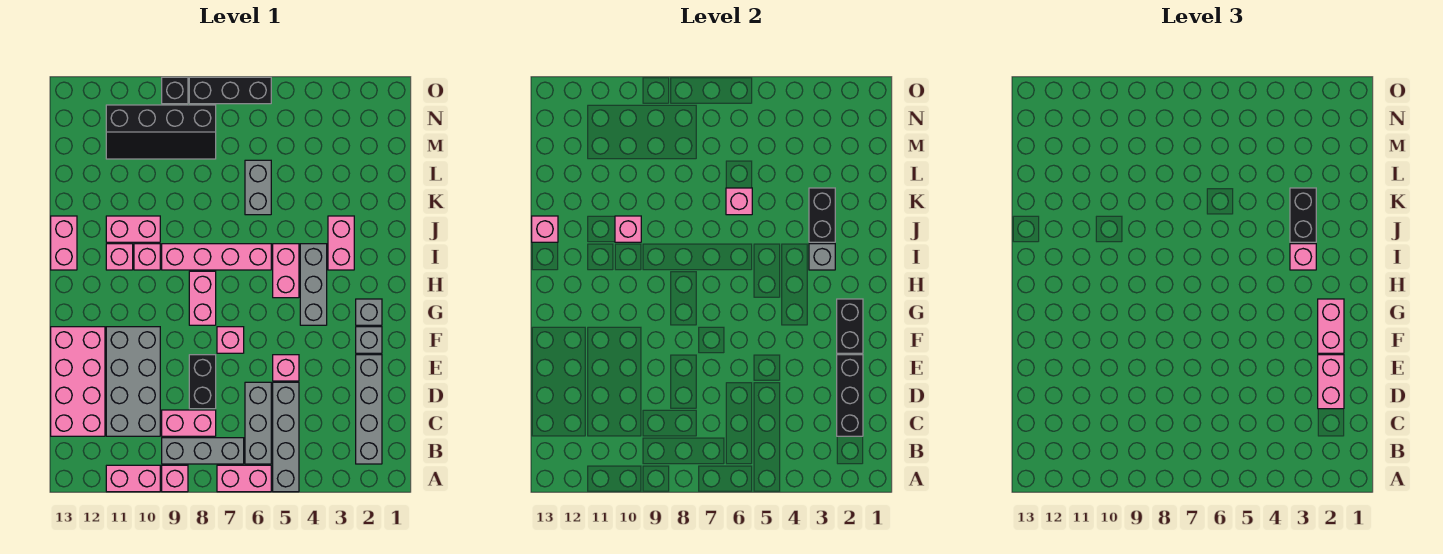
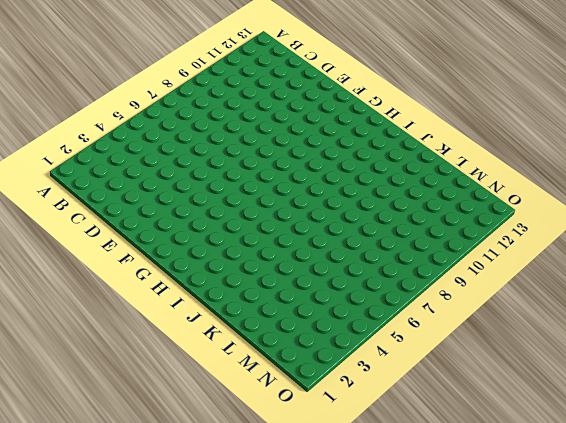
none -> grey 1x4 brick [273,382,299,492]
none -> pink 1x2 brick [217,465,271,492]
none -> pink 1x1 brick [162,465,188,492]
none -> pink 1x2 brick [106,465,160,492]

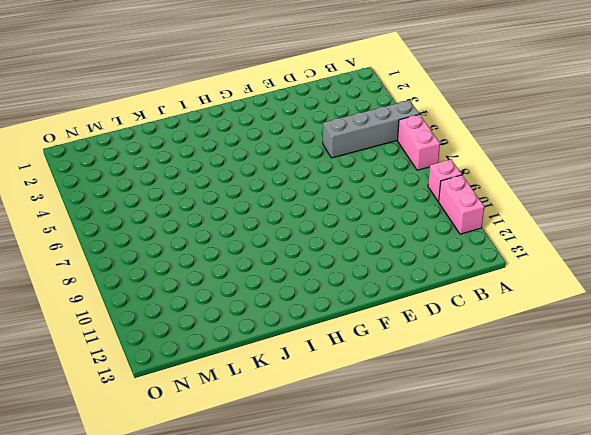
none -> grey 1x4 brick [356,355,382,464]
none -> grey 1x3 brick [245,382,271,464]
none -> grey 1x3 brick [162,438,244,464]
none -> pink 1x2 brick [162,410,216,436]

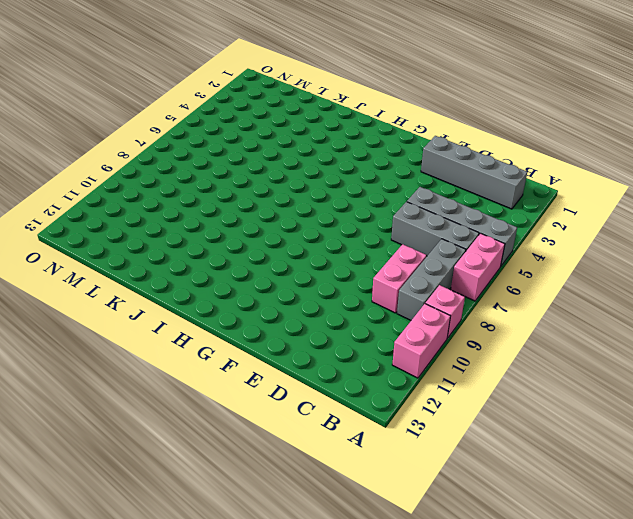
none -> grey 2x4 brick [106,327,160,436]
none -> pink 2x4 brick [51,327,105,436]
none -> black 1x2 brick [189,355,216,409]
none -> pink 1x1 brick [273,355,299,381]

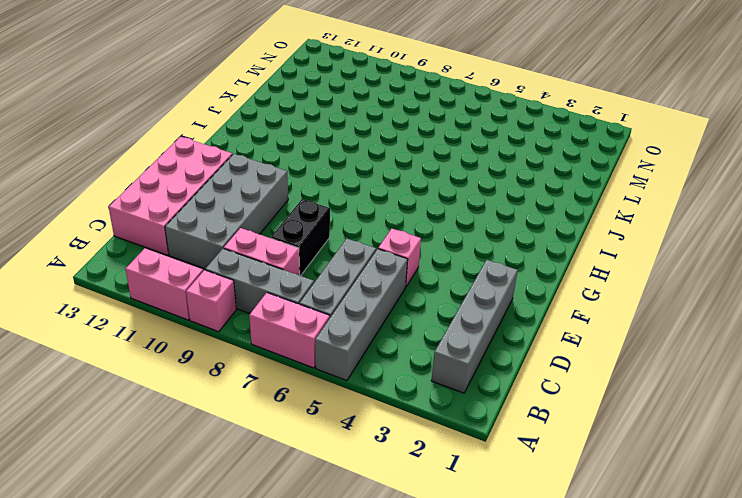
none -> grey 1x1 brick [356,327,382,353]
none -> pink 1x1 brick [217,327,244,353]
none -> grey 1x1 brick [356,299,382,325]
none -> grey 1x3 brick [300,244,327,325]

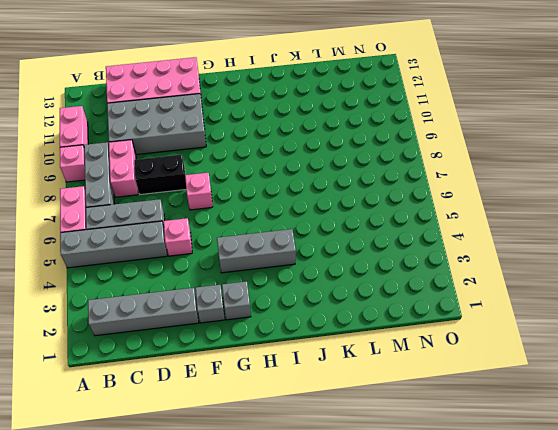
none -> pink 1x2 brick [189,271,216,325]
none -> pink 1x2 brick [273,244,299,298]
none -> pink 1x2 brick [328,216,354,270]
none -> pink 1x4 brick [162,244,271,270]

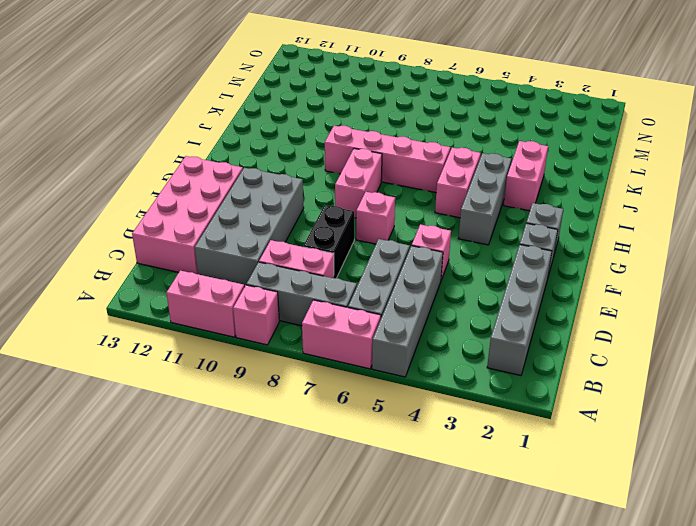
none -> pink 1x1 brick [134,244,160,270]
none -> pink 1x1 brick [106,244,133,270]
none -> pink 1x2 brick [51,216,77,270]
none -> pink 1x2 brick [106,216,160,242]

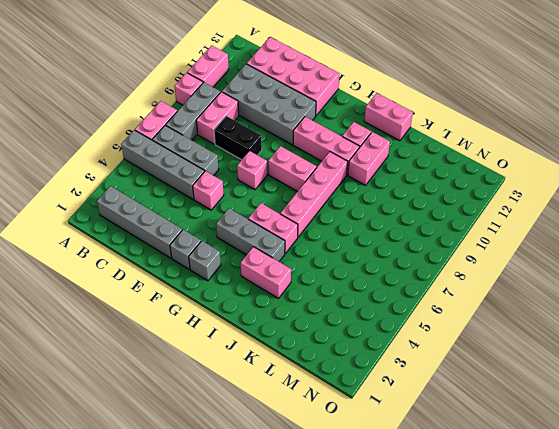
pink 1x3 brick [293,117,359,175] -> pink 1x1 brick [134,244,160,270]
none -> grey 1x2 brick [245,160,271,215]
none -> black 2x4 slope [106,105,216,159]
none -> black 1x3 brick [189,77,271,104]
none -> black 1x1 brick [162,77,188,104]

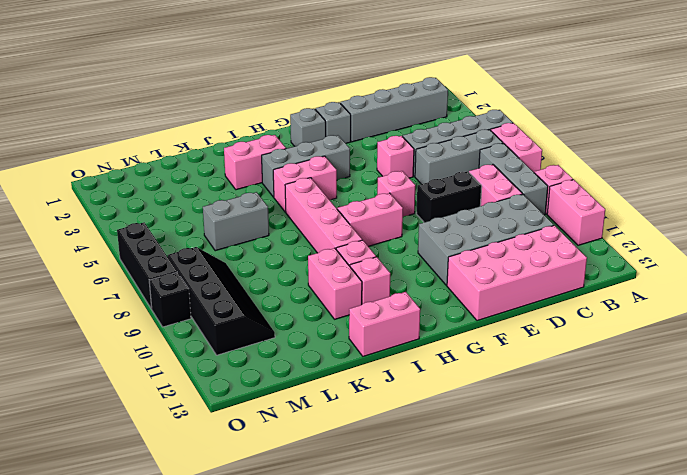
none -> black 1x3 brick [837,355,863,436]
none -> black 1x2 brick [837,299,863,353]
none -> grey 1x1 brick [809,244,835,270]
none -> black 1x2 brick [809,188,835,242]

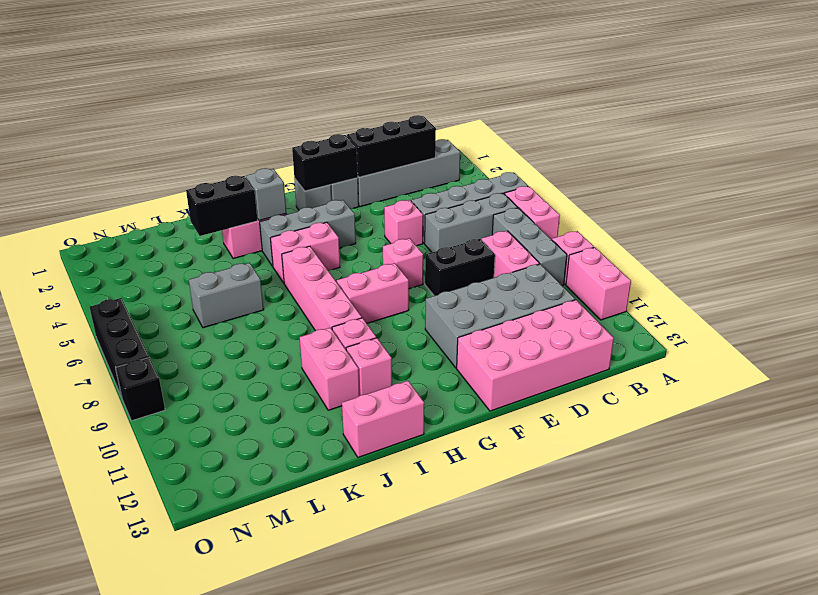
none -> black 2x4 slope [106,105,216,159]
none -> pink 1x1 brick [615,216,641,242]
none -> pink 1x1 brick [532,216,558,242]
none -> pink 1x1 brick [726,188,752,215]

